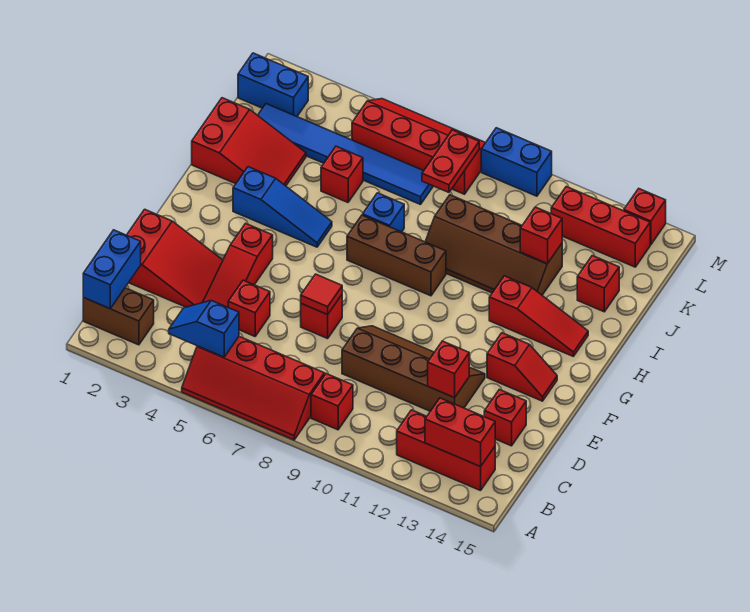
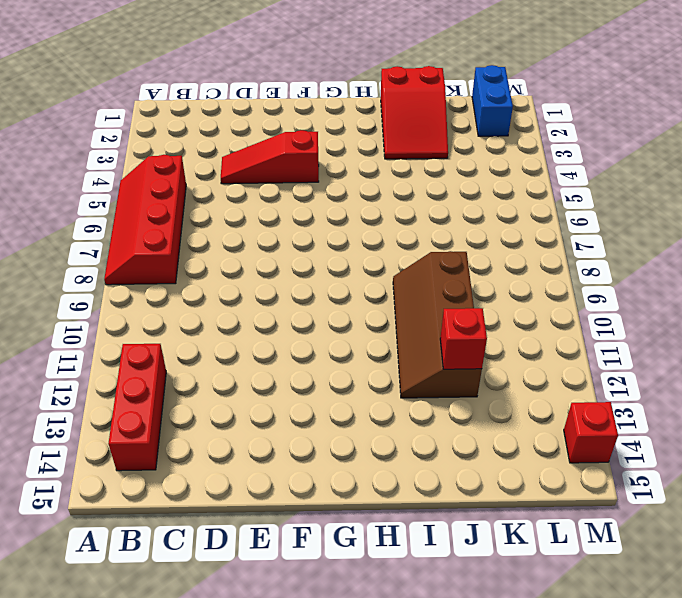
none -> brown 1x2 brick [83,288,154,345]
none -> red 1x1 brick [311,374,353,430]
none -> red 2x3 slope [127,209,223,307]
none -> red 1x1 brick [228,280,270,336]

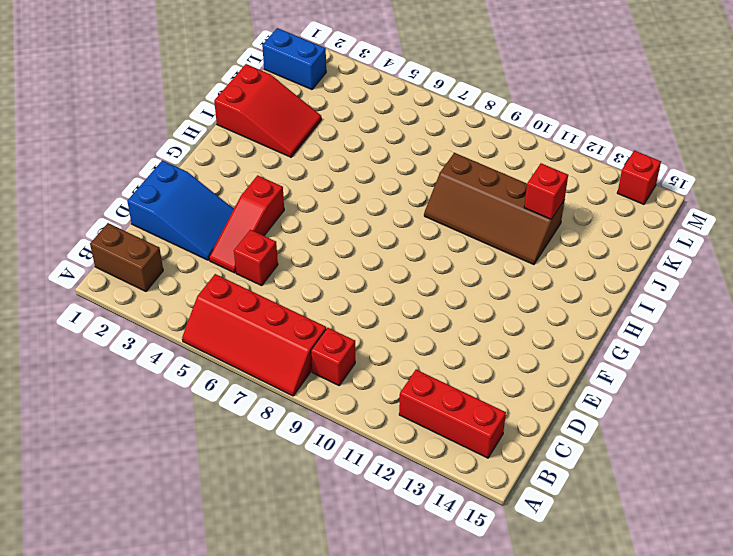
blue 2x3 slope [127,160,234,260] -> red 2x3 slope [127,209,223,307]
none -> brown 2x4 slope [342,326,485,411]
none -> red 1x1 brick [484,389,526,446]
none -> red 1x1 brick [301,295,342,339]
none -> red 1x2 slope [487,333,557,401]

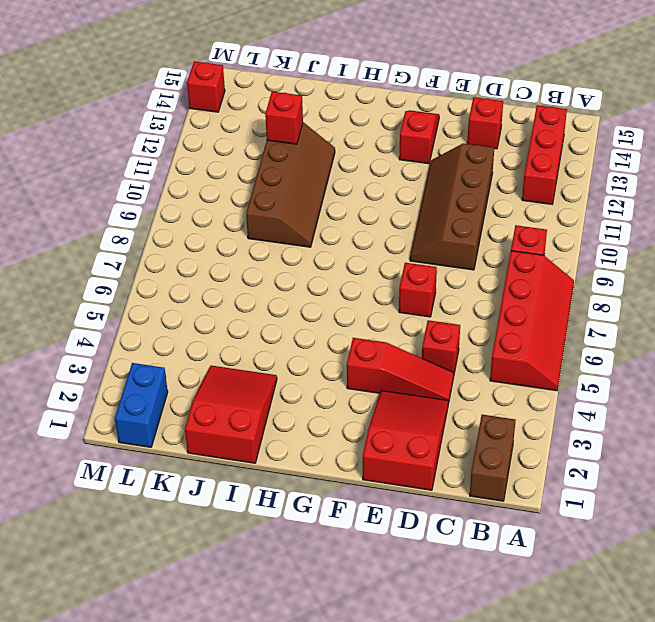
none -> blue 1x3 slope [233,167,332,247]
none -> brown 1x3 brick [347,215,446,296]
none -> red 1x3 slope [489,276,588,357]
none -> blue 1x1 brick [363,193,404,232]

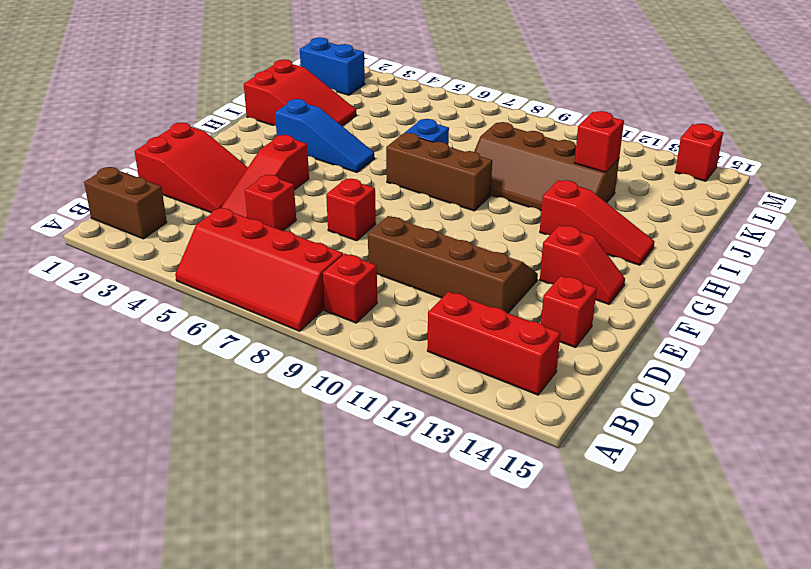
none -> red 1x1 brick [321,146,363,202]
none -> red 1x1 brick [577,256,619,312]
none -> blue 1x6 tile [258,104,433,205]
none -> red 2x4 slope [352,99,485,194]

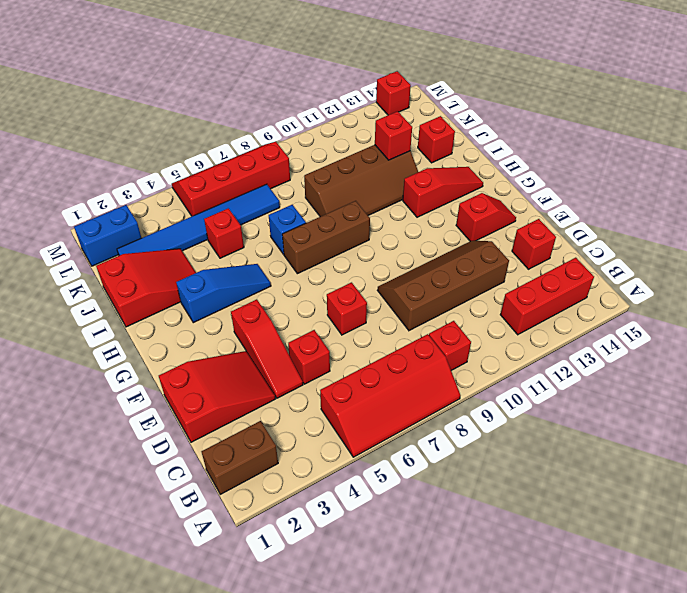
none -> red 1x3 brick [551,187,650,267]
none -> blue 1x2 brick [481,128,552,196]
none -> blue 1x2 brick [83,230,141,309]
none -> blue 1x2 slope [169,300,239,357]

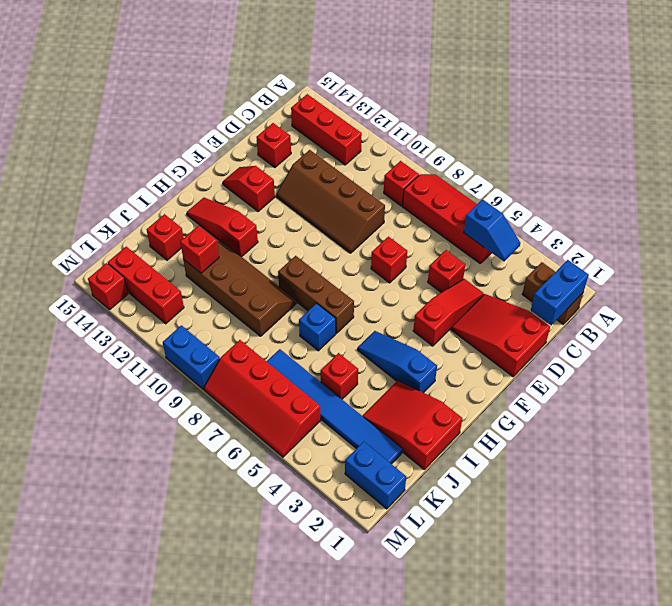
none -> red 1x2 brick [425,398,495,467]
none -> red 1x1 brick [428,341,469,398]
none -> red 1x1 tile [301,274,342,315]
none -> red 1x2 plate [422,130,479,192]

